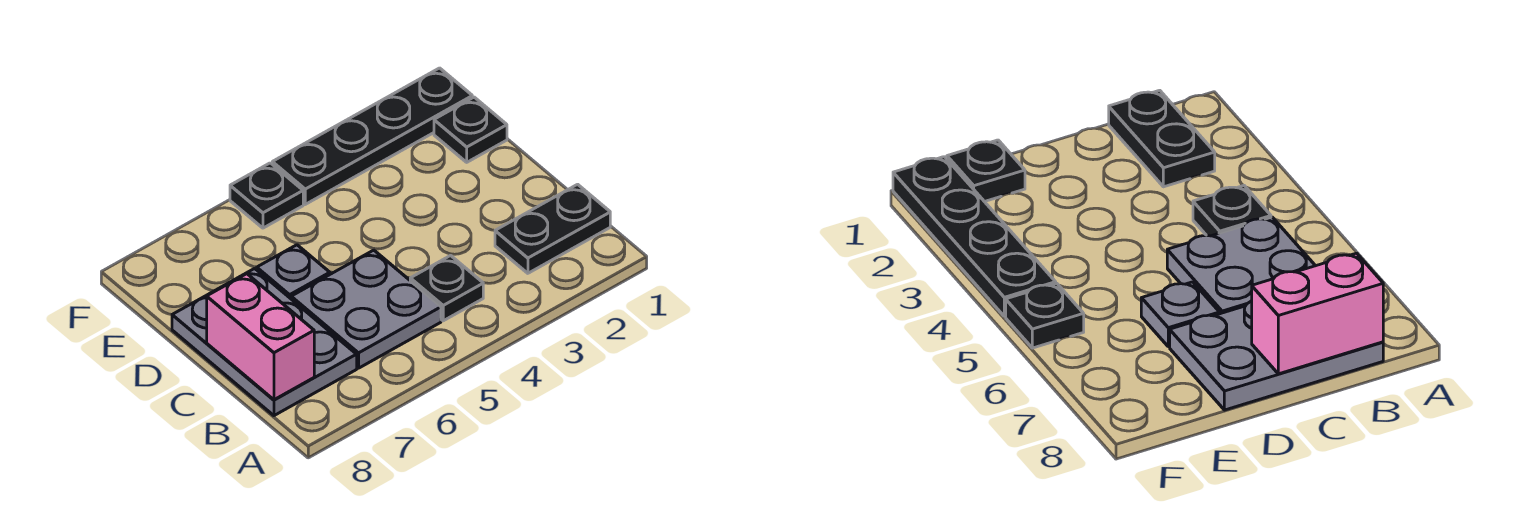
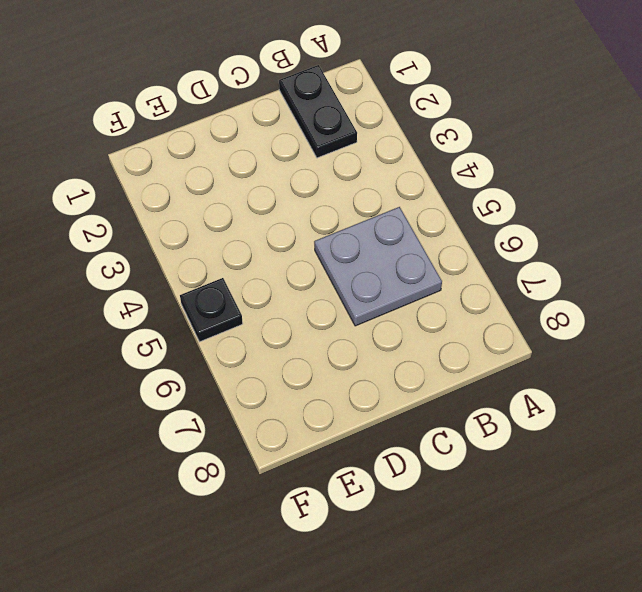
none -> black 1x1 plate [410,256,483,321]
none -> grey 2x3 plate [172,268,357,416]

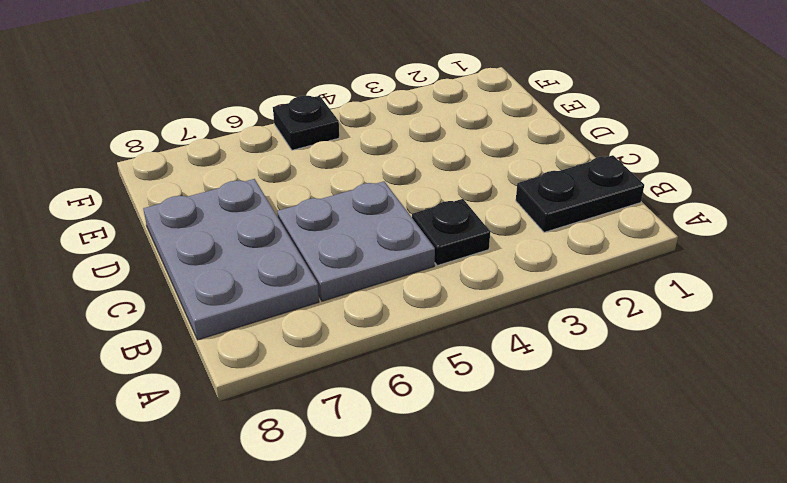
none -> grey 1x1 plate [257,245,330,299]
none -> black 1x1 plate [434,97,507,162]

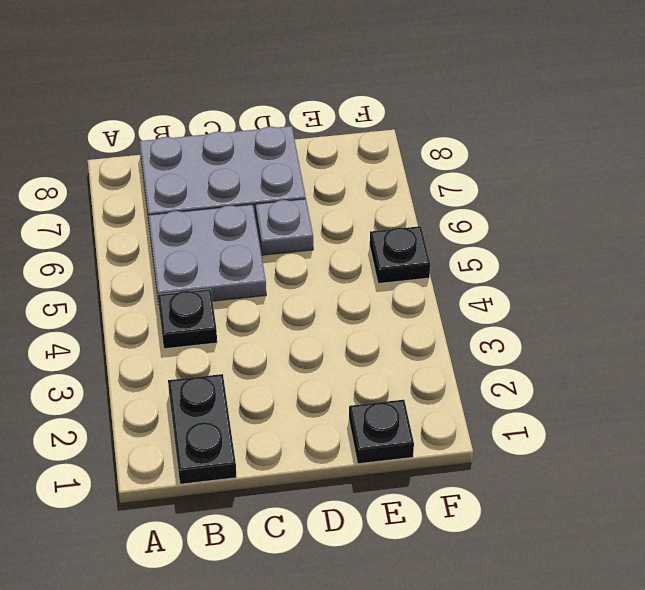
none -> black 1x4 plate [272,68,472,204]
none -> pink 1x2 brick [207,274,314,400]

